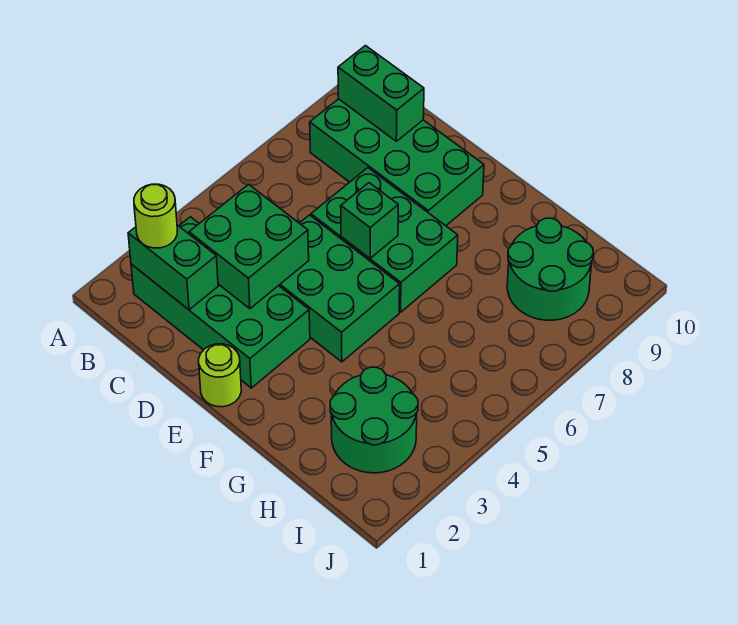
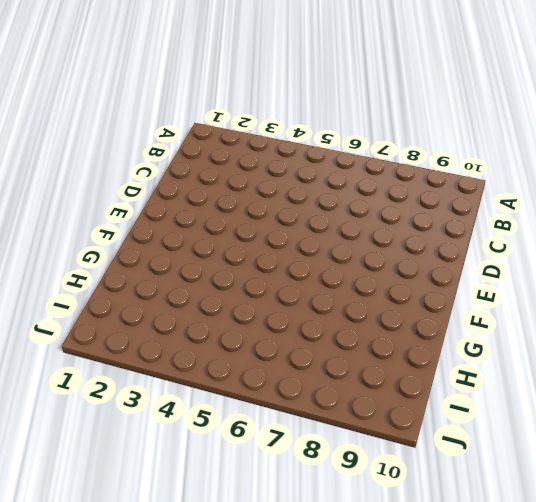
none -> green 2x4 brick [131,217,310,388]
none -> green 2x4 brick [310,99,484,226]
none -> green 2x3 brick [279,215,400,362]

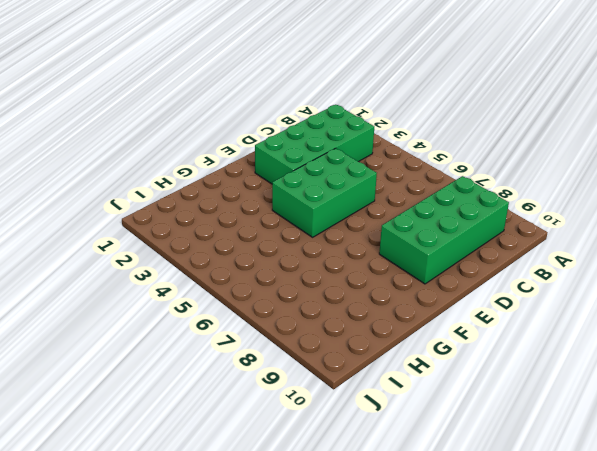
none -> green 2x3 brick [311,168,458,312]
none -> lime 1x1 round brick [199,344,241,407]
none -> green 2x2 round brick [330,367,418,473]

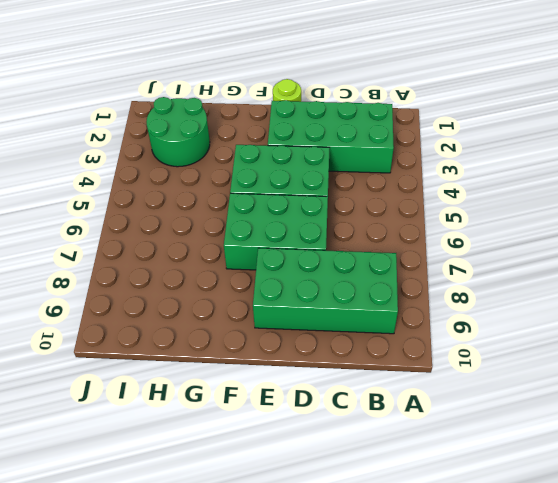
none -> green 2x2 round brick [507,218,593,320]
none -> green 1x2 brick [128,225,218,310]
none -> green 1x2 brick [338,46,424,141]

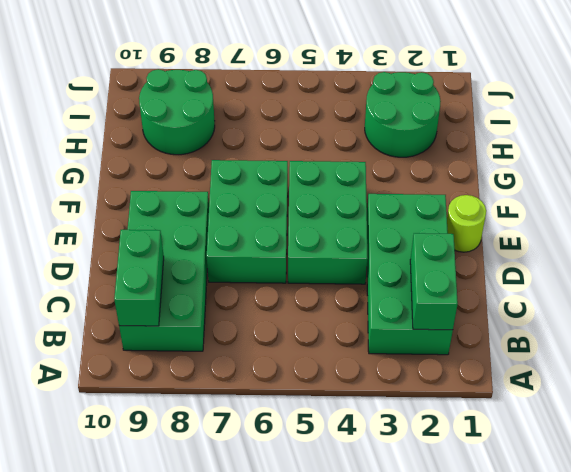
none -> green 2x2 brick [189,185,309,309]
none -> green 1x1 brick [341,183,398,258]
none -> lime 1x1 round brick [134,184,177,248]

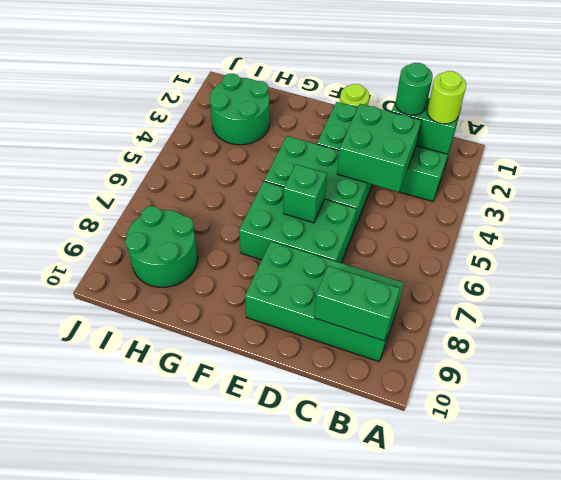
green 1x1 round brick [395,63,433,115] -> none

